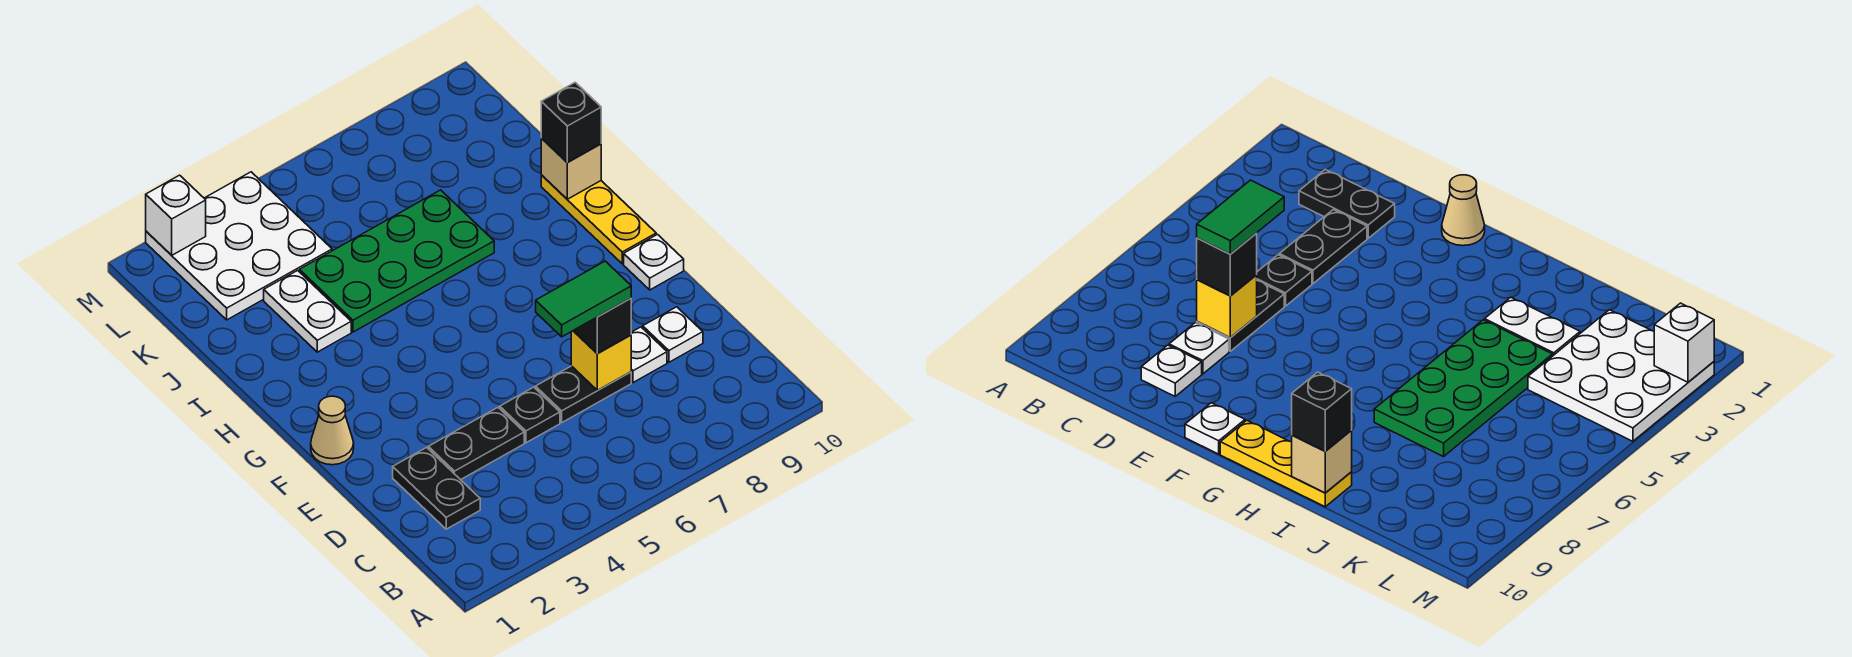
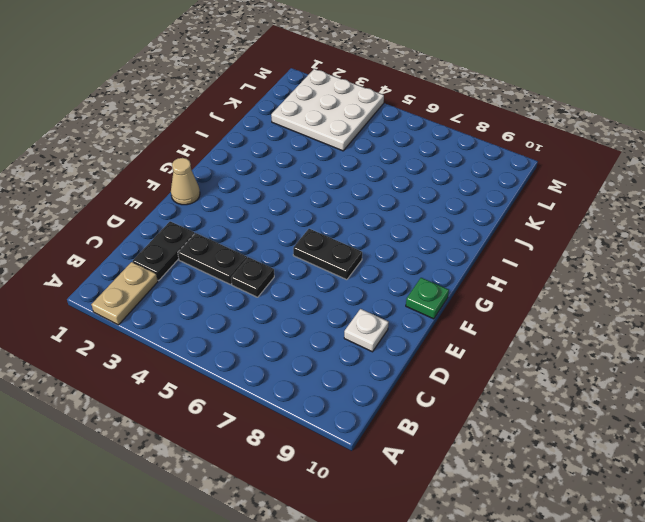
tan 1x2 plate [91,262,158,325] -> none
black 1x2 plate [293,229,362,280] -> black 1x2 plate moved to [536,366,631,422]
green 1x1 plate [406,278,449,319] -> white 1x1 plate [624,235,684,290]
none -> white 1x1 plate [631,327,667,383]
none -> yellow 1x3 plate [541,175,656,264]
none -> white 1x2 plate [264,270,351,352]

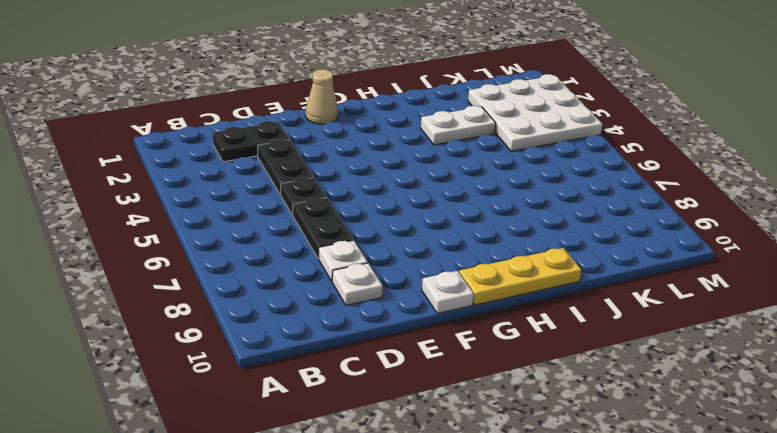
none -> green 2x4 plate [299,190,494,332]
none -> yellow 1x1 brick [571,331,631,390]
none -> tan 1x1 brick [541,138,601,199]

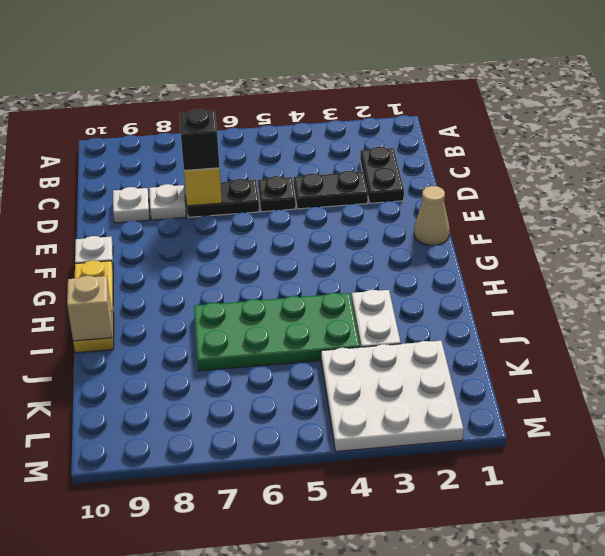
none -> white 1x1 brick [146,175,206,255]
none -> black 1x1 brick [541,82,601,163]
none -> green 1x2 tile [536,261,631,337]

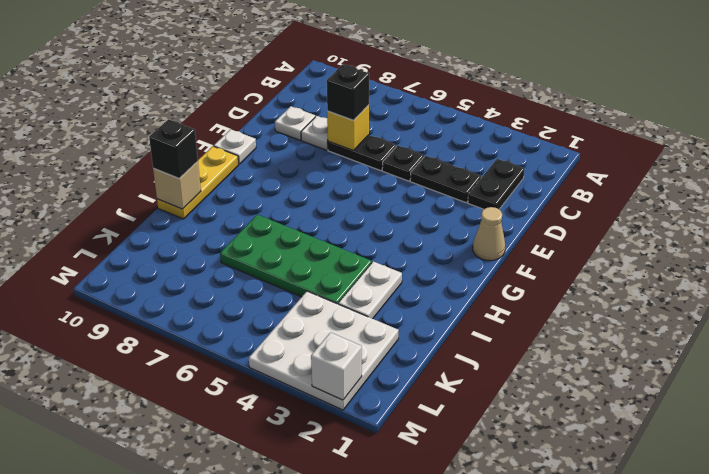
none -> green 1x2 tile [536,261,631,337]

